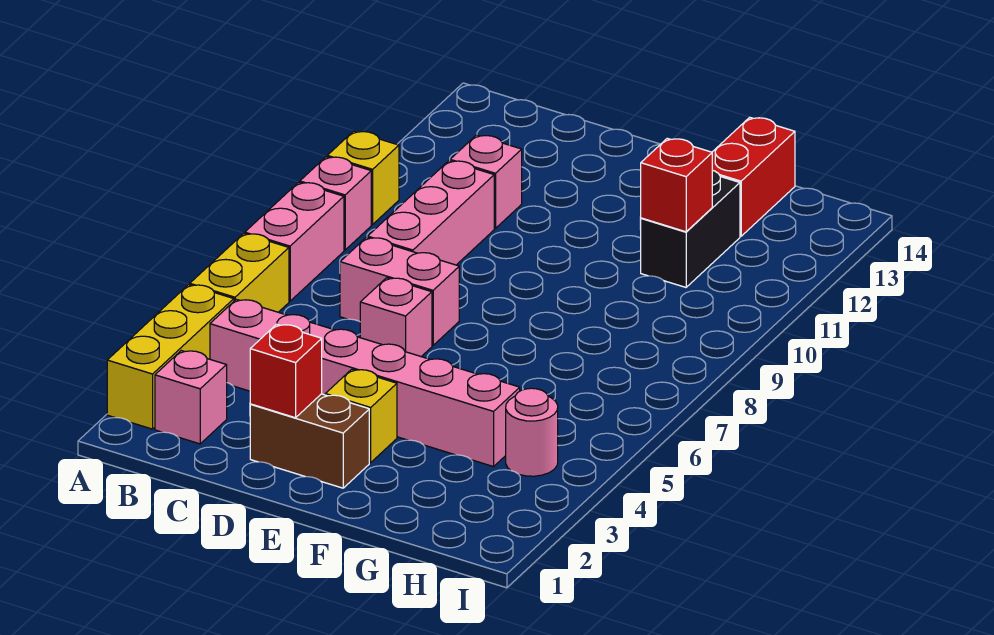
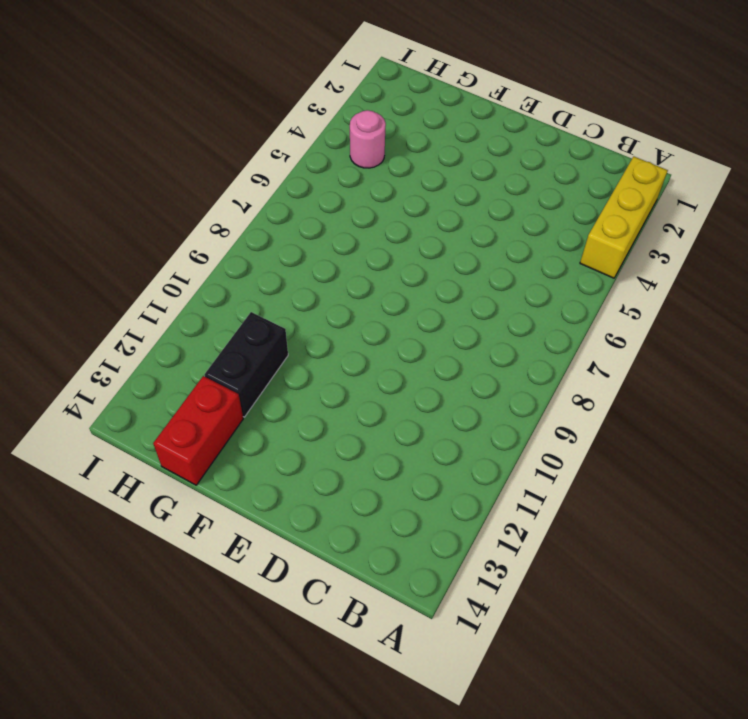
none -> yellow 1x2 brick [190,233,289,312]
none -> pink 1x2 brick [245,182,344,301]
none -> pink 1x1 brick [300,157,371,250]

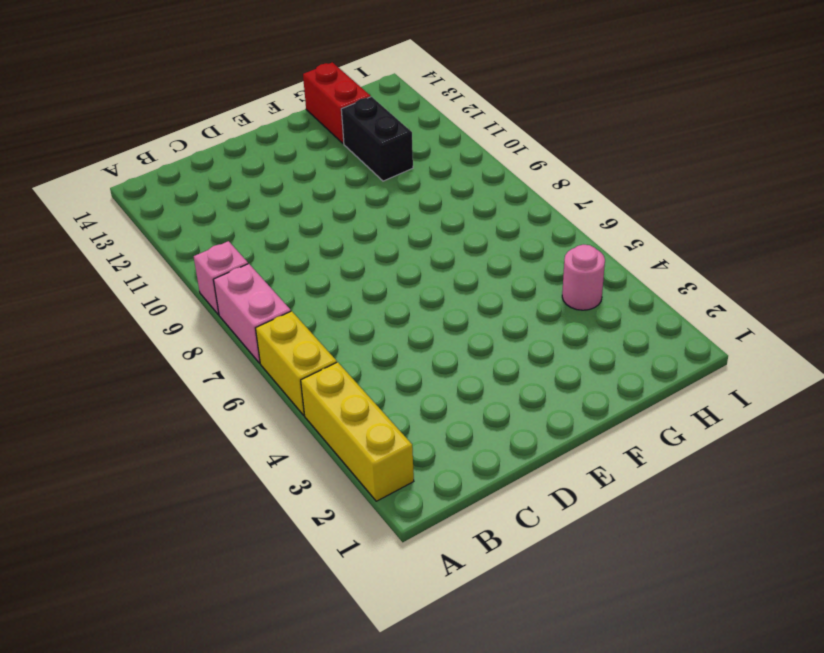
none -> yellow 1x1 brick [327,131,399,224]
none -> pink 1x1 brick [155,351,227,444]
none -> pink 1x6 brick [210,299,520,467]

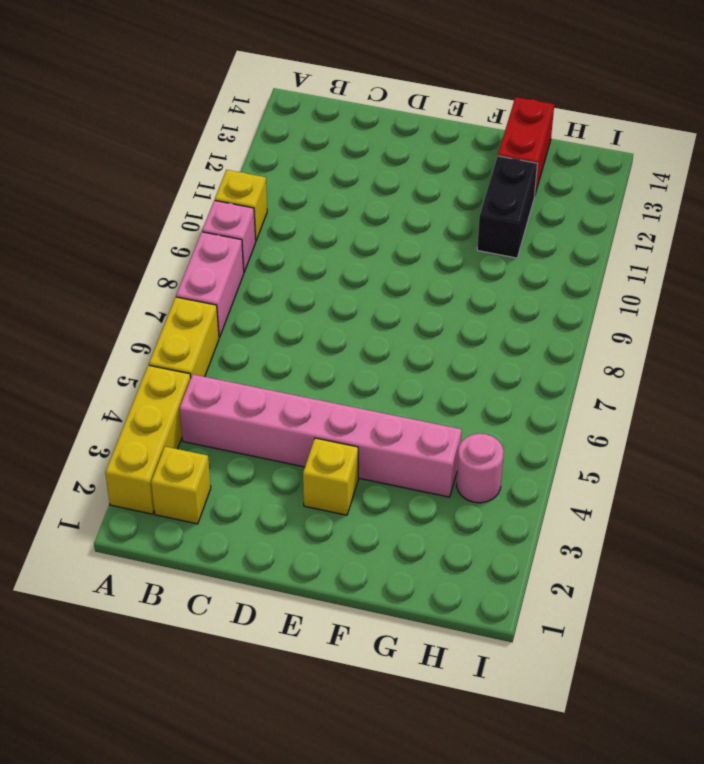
yellow 1x1 brick [151,447,211,524] -> pink 1x1 brick [155,351,227,444]
none -> pink 1x2 brick [340,237,459,345]
none -> pink 1x3 brick [368,161,494,265]
none -> pink 1x1 brick [450,135,522,228]

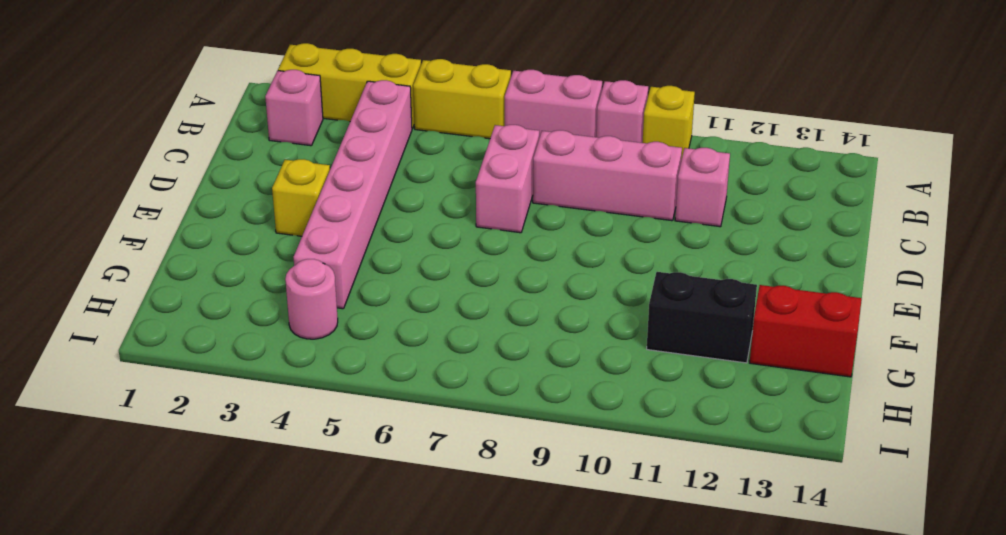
none -> brown 1x2 brick [250,394,369,488]
none -> pink 1x1 brick [360,278,432,357]
none -> red 1x1 brick [250,324,322,418]

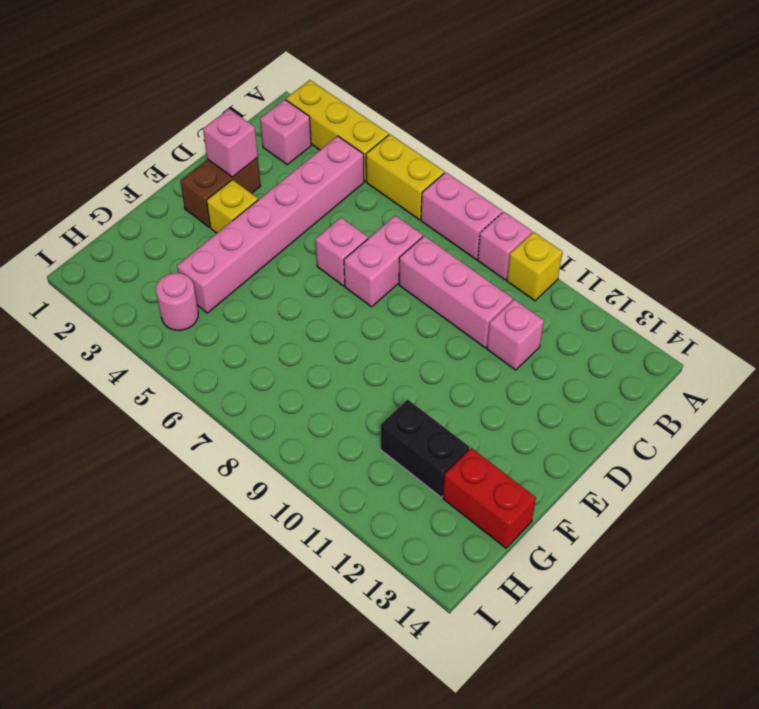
pink 1x1 brick [203,109,258,177] -> red 1x1 brick [250,324,322,418]
none -> red 1x1 brick [641,138,712,232]

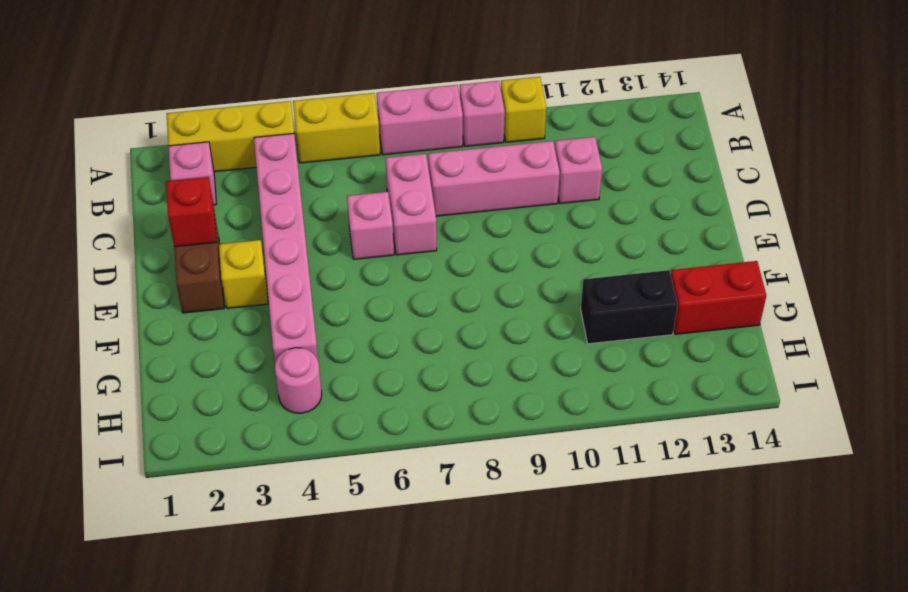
none -> red 1x1 brick [641,138,712,232]

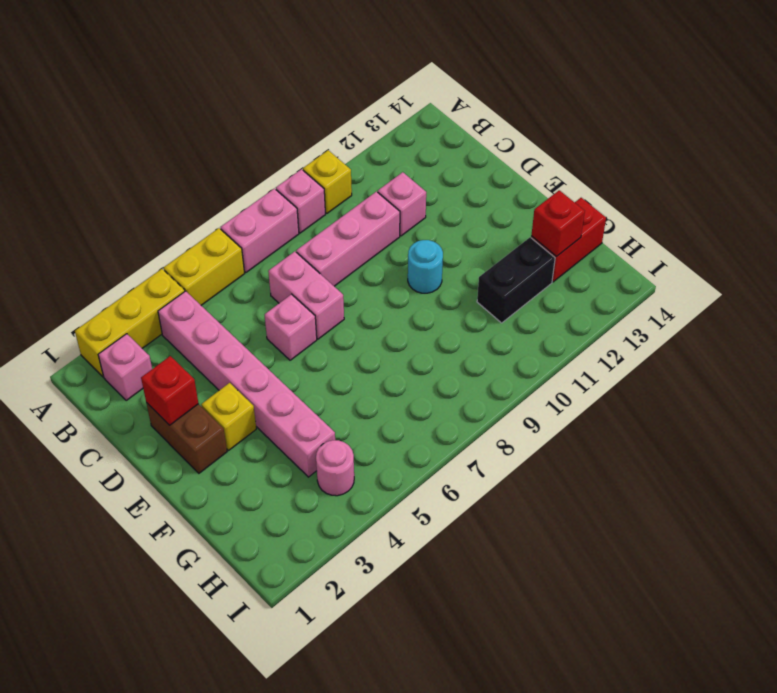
cyan 1x1 round brick [408,240,443,293] -> none
red 1x1 brick [531,190,585,257] -> red 1x1 brick moved to [641,138,712,232]

